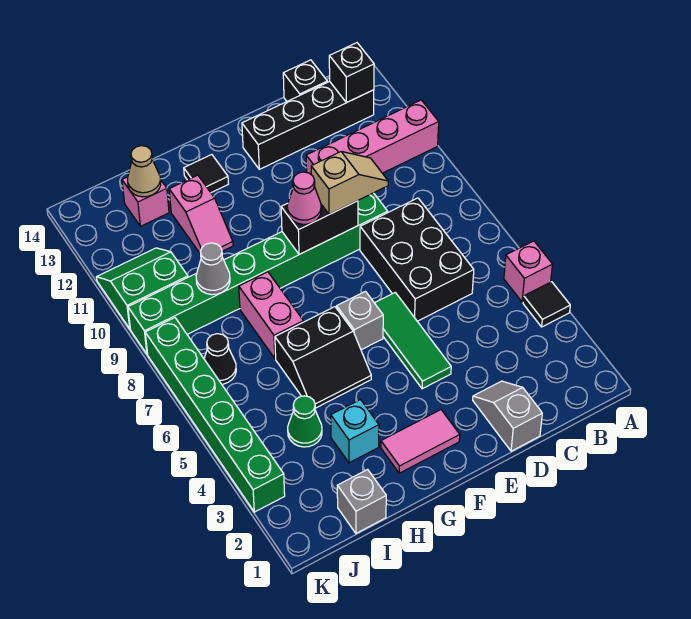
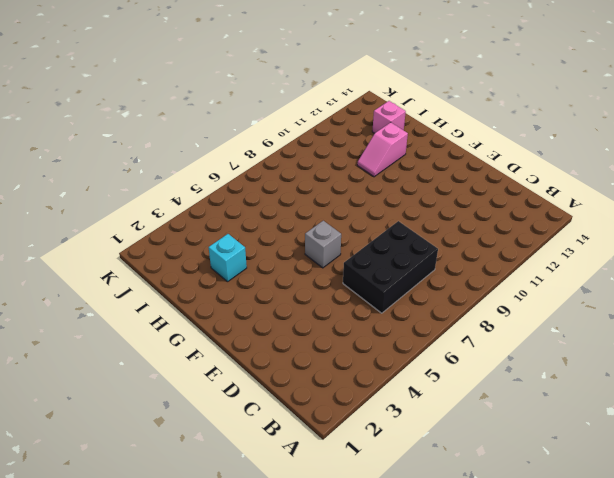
none -> black 1x1 tile [523,282,570,327]
none -> pink 1x1 brick [504,241,552,302]
none -> pink 1x4 brick [306,100,439,174]

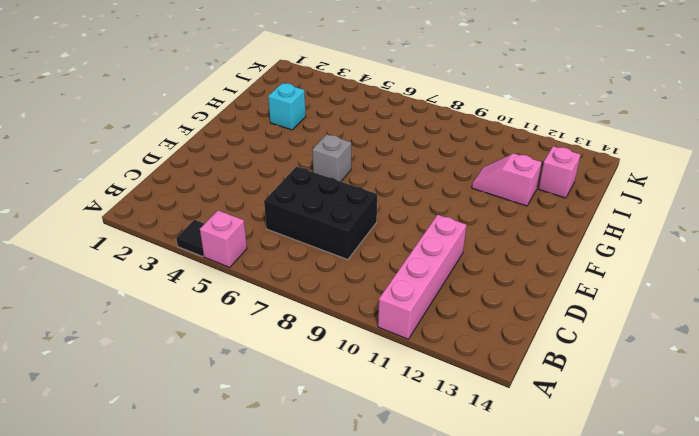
none -> black 1x4 brick [242,82,374,169]
none -> black 1x1 brick [283,60,327,101]
none -> grey 1x2 slope [473,381,542,451]

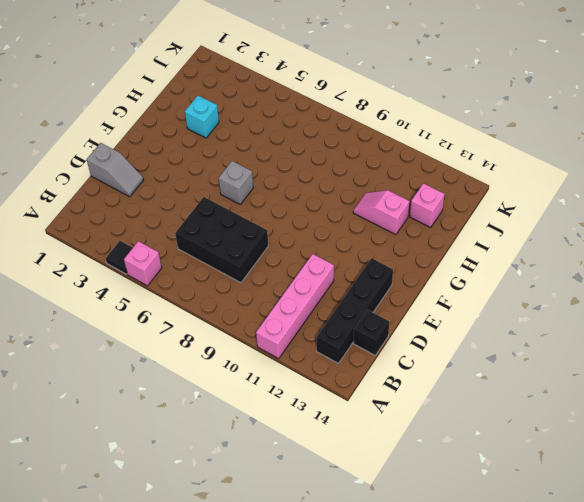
none -> green 1x8 brick [128,193,388,354]
none -> green 1x3 tile [375,293,451,389]
none -> pink 1x2 tile [381,410,460,473]

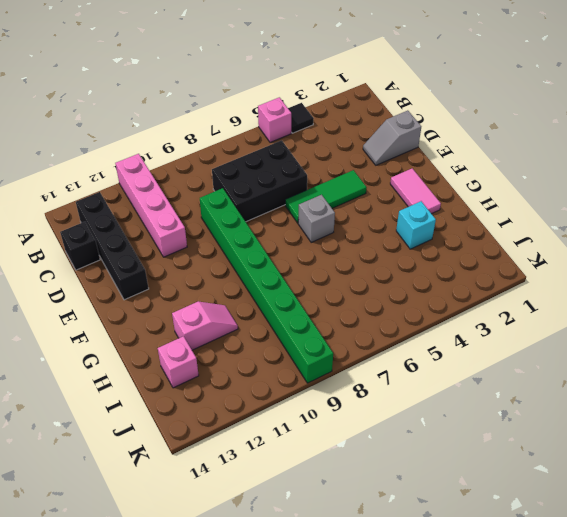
none -> black 2x2 slope [275,307,371,408]
none -> black 1x1 tile [184,155,228,193]
none -> pink 1x2 brick [239,272,303,359]

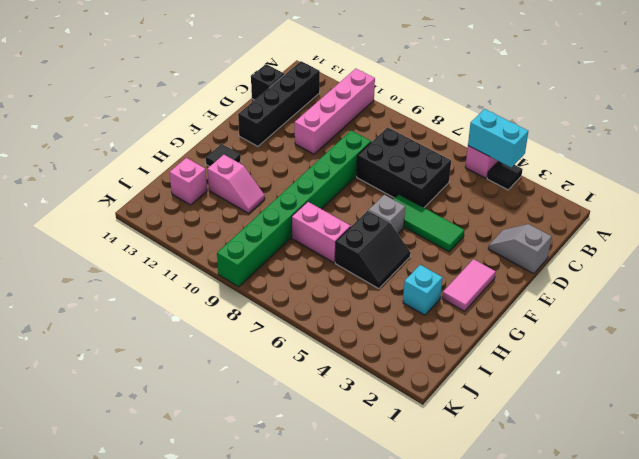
cyan 1x2 brick [468,109,528,167] -> none
none -> grey 1x1 brick [337,469,386,533]
none -> green 1x1 cone [288,396,322,447]
none -> black 1x1 cone [204,334,236,384]

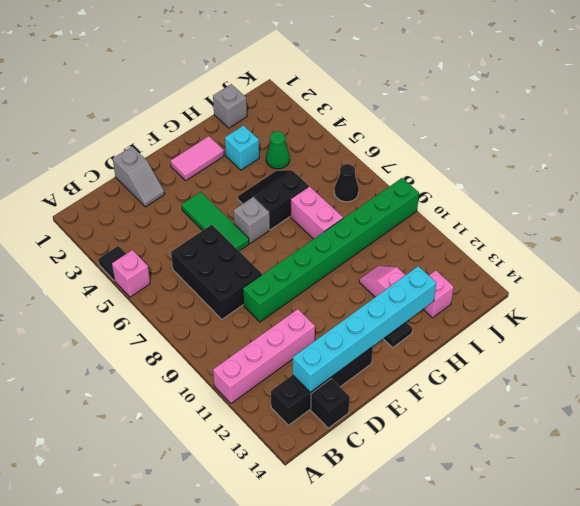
cyan 1x6 brick [293,266,436,392] -> none
none -> green 2x2 slope [97,248,188,329]
none -> green 1x6 brick [145,318,285,512]
none -> black 1x1 brick [329,43,374,103]

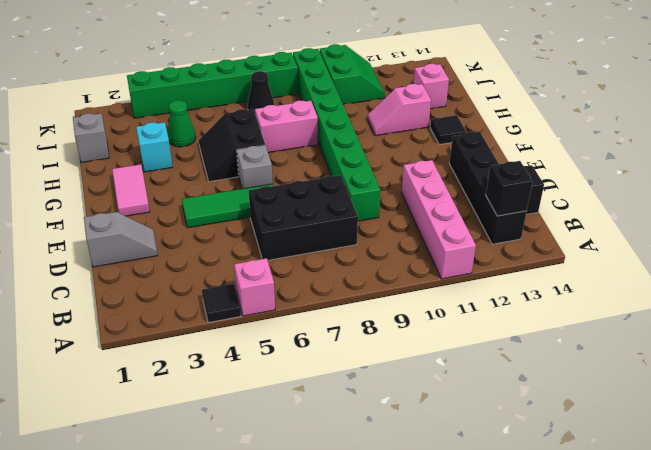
none -> black 1x2 brick [281,201,358,254]
none -> grey 1x1 cone [196,243,230,295]
none -> tan 1x1 cone [128,146,161,197]

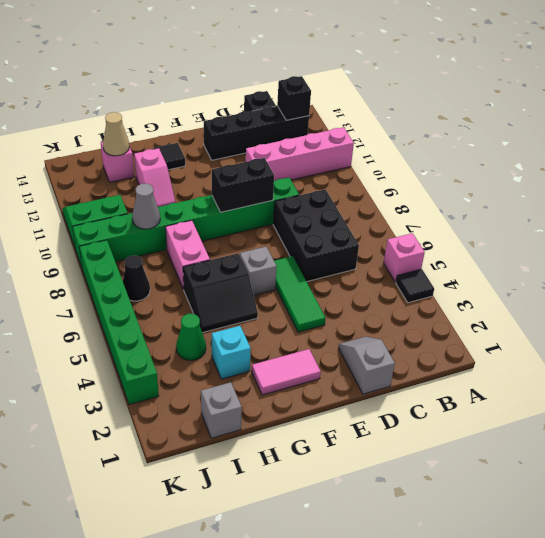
none -> tan 1x2 slope [311,152,388,214]
none -> pink 1x1 cone [287,172,321,224]

